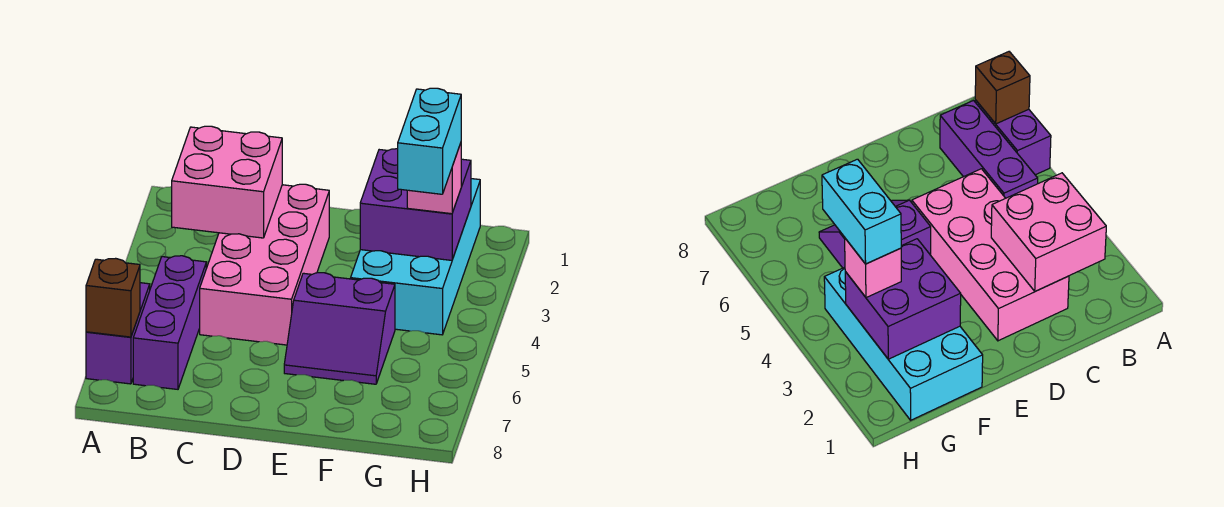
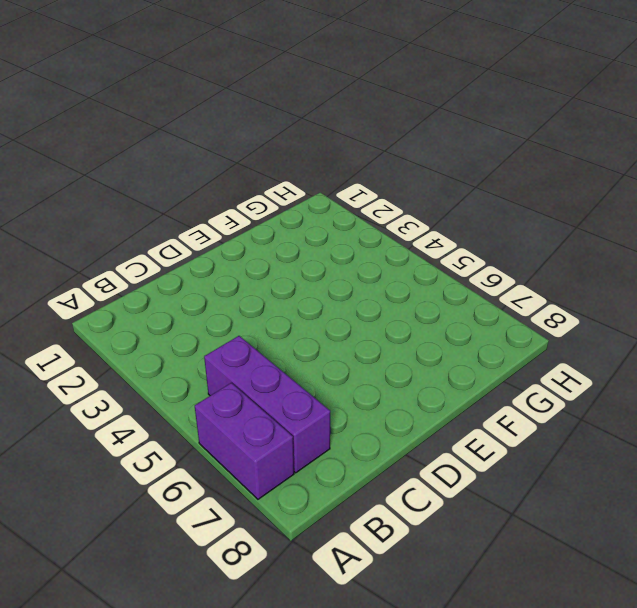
none -> pink 2x4 brick [200,184,329,345]
none -> purple 2x2 slope [284,273,395,384]

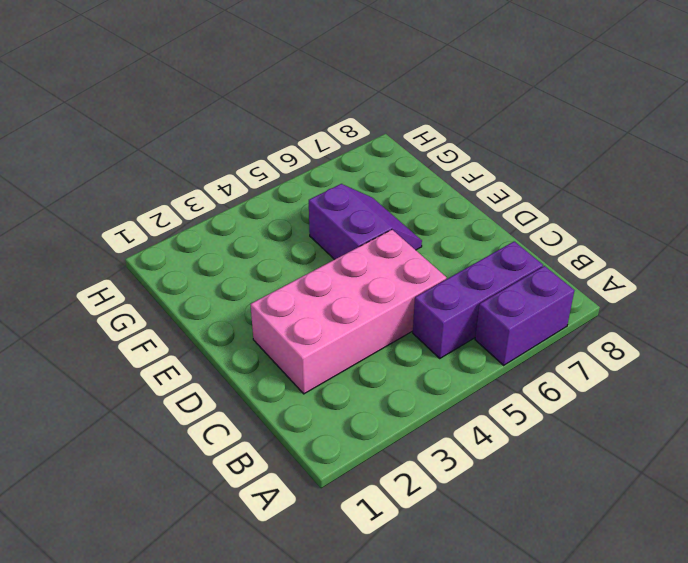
none -> cyan 2x4 brick [351,179,480,335]
none -> brown 1x1 brick [86,258,140,337]

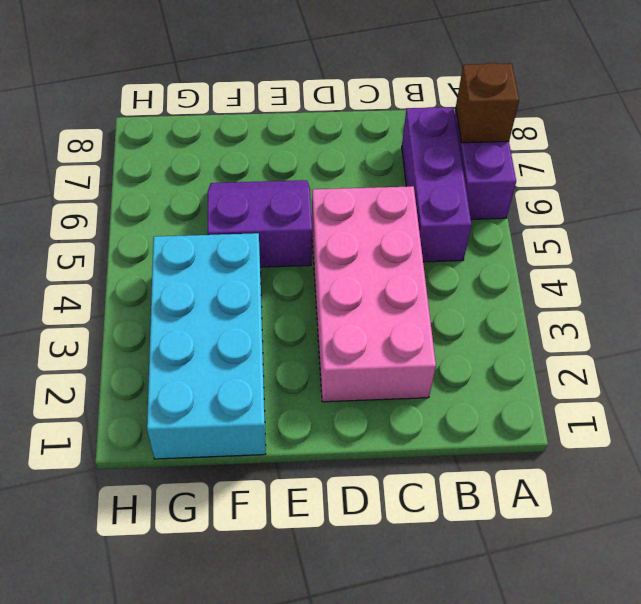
none -> pink 2x2 brick [172,126,282,238]
none -> purple 2x2 brick [360,149,471,260]

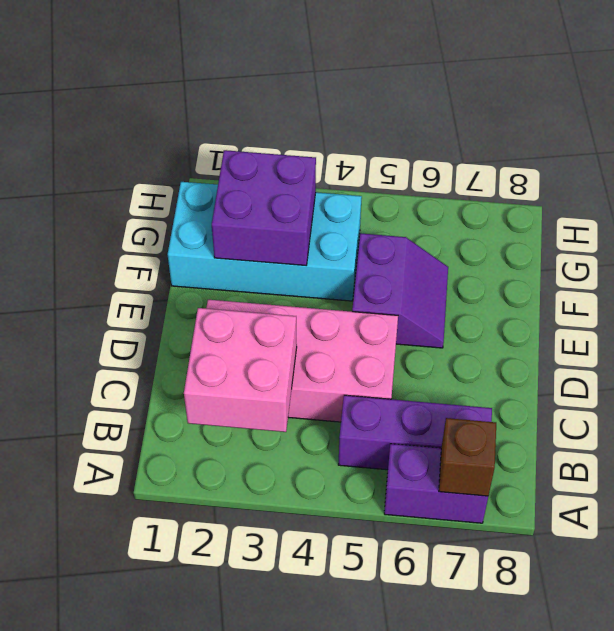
none -> pink 1x1 brick [407,143,461,214]
none -> cyan 1x2 brick [398,88,461,194]

